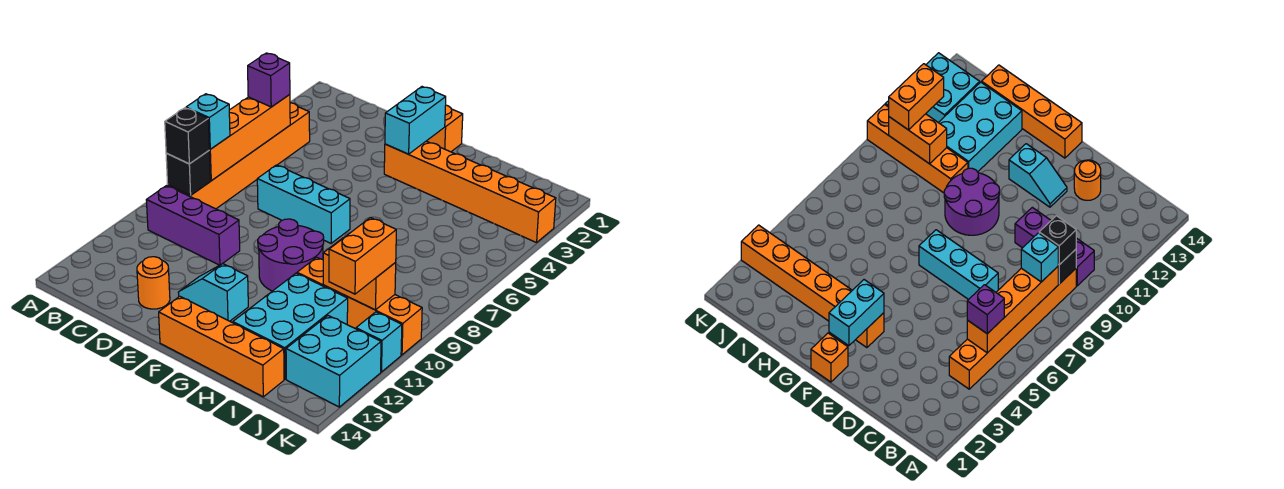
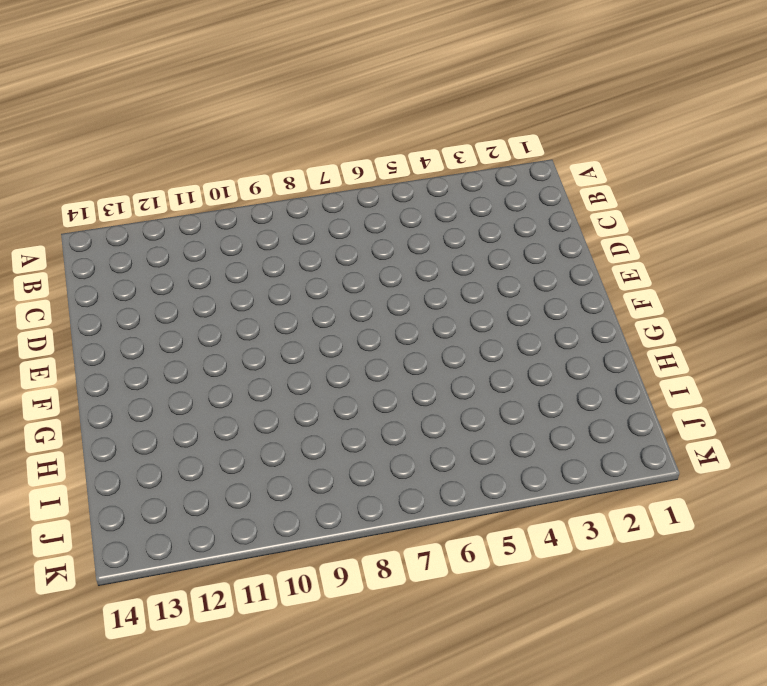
none -> orange 1x6 brick [168,103,310,209]
none -> purple 1x3 brick [146,186,240,265]
none -> cyan 1x3 brick [257,165,350,243]

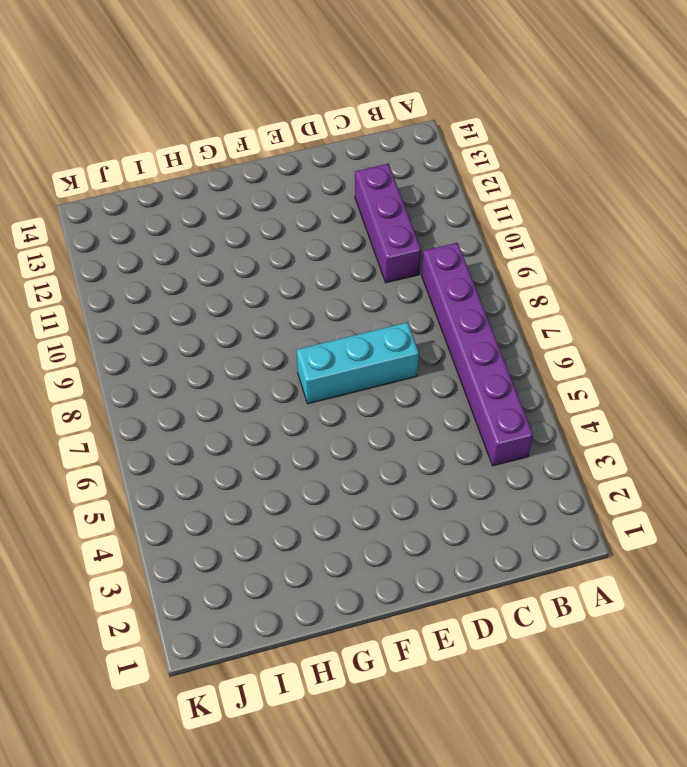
purple 1x6 brick [422,243,533,466] -> orange 1x6 brick [168,103,310,209]
purple 1x3 brick [355,164,421,283] -> purple 1x3 brick turned to [146,186,240,265]
none -> orange 1x1 round brick [137,257,170,309]
none -> cyan 1x2 slope [178,264,248,321]
none -> orange 1x1 brick [427,105,463,152]

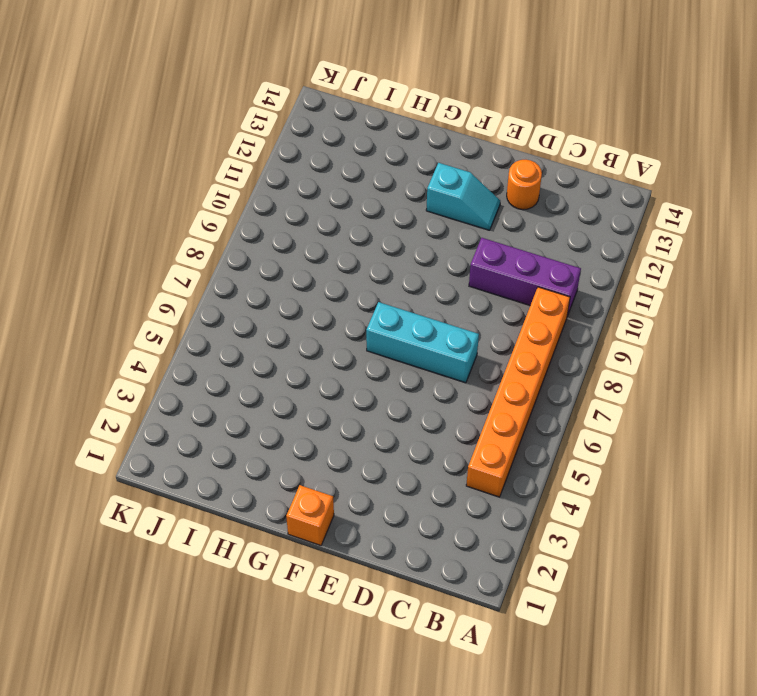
none -> orange 1x6 brick [384,141,556,243]
none -> purple 2x2 round brick [258,219,324,291]
none -> orange 1x4 brick [159,296,284,397]

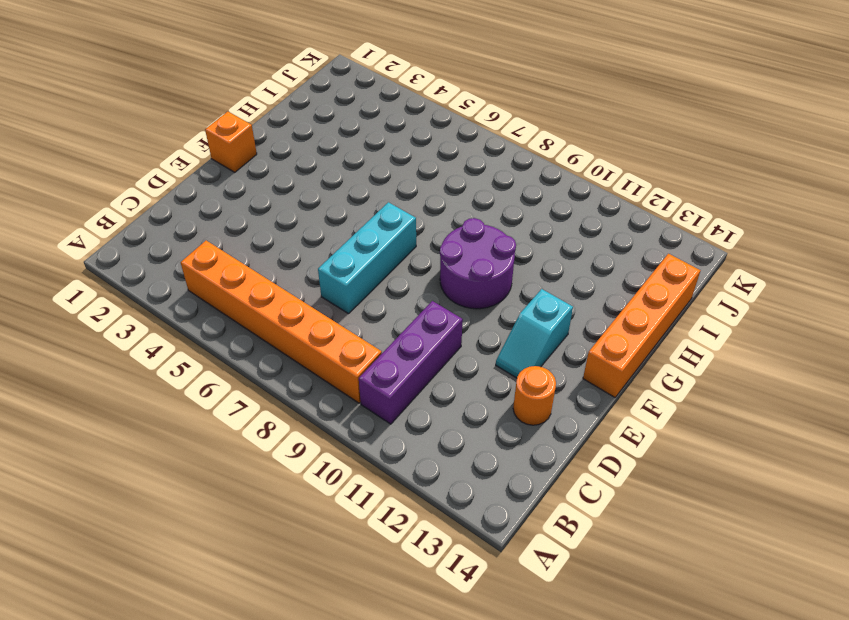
none -> orange 1x6 brick [384,141,556,243]
none -> orange 1x4 brick [297,257,422,355]
none -> cyan 2x3 brick [233,273,348,379]

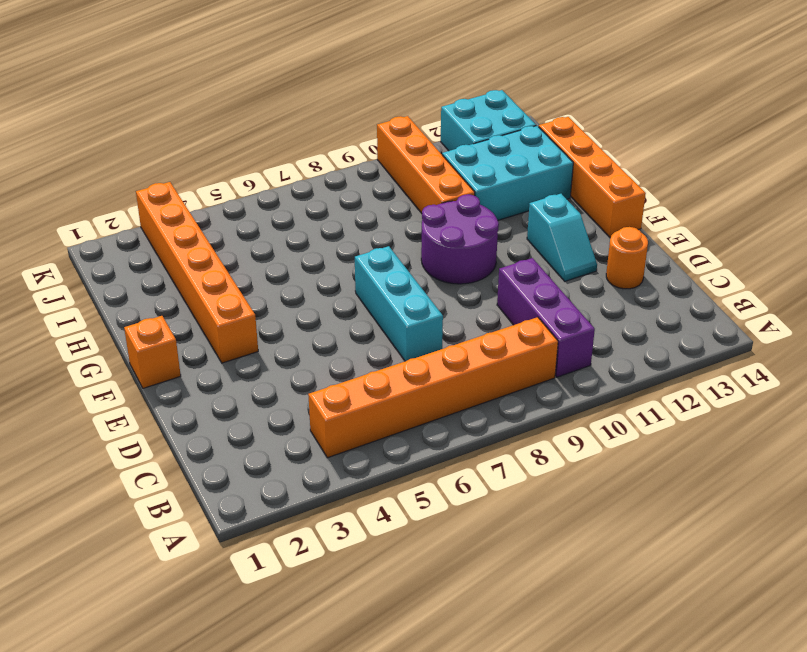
none -> cyan 1x1 brick [356,312,402,372]
none -> orange 1x4 brick [209,95,290,181]
none -> black 1x1 brick [166,151,210,195]

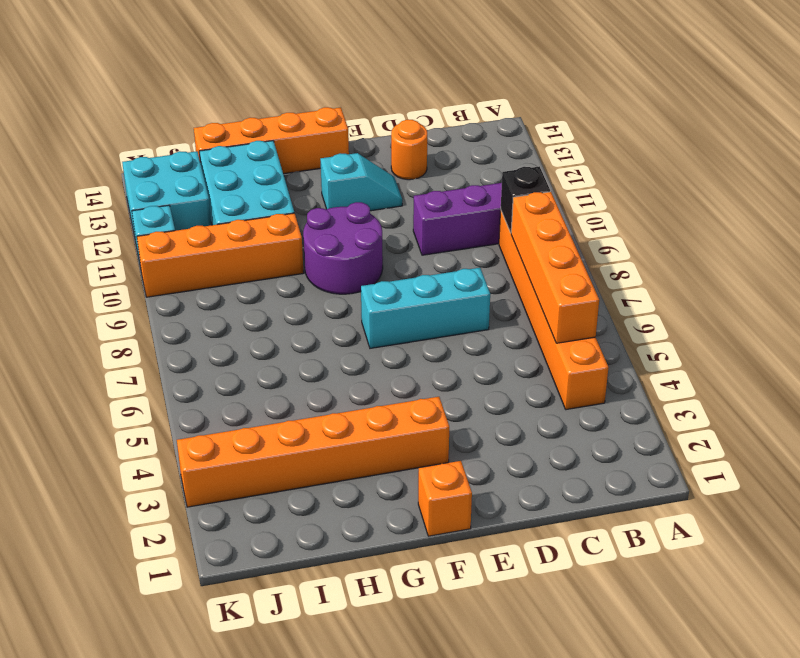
none -> cyan 1x2 brick [385,87,446,154]
none -> orange 1x2 brick [323,238,396,310]
none -> purple 1x1 brick [248,53,290,107]

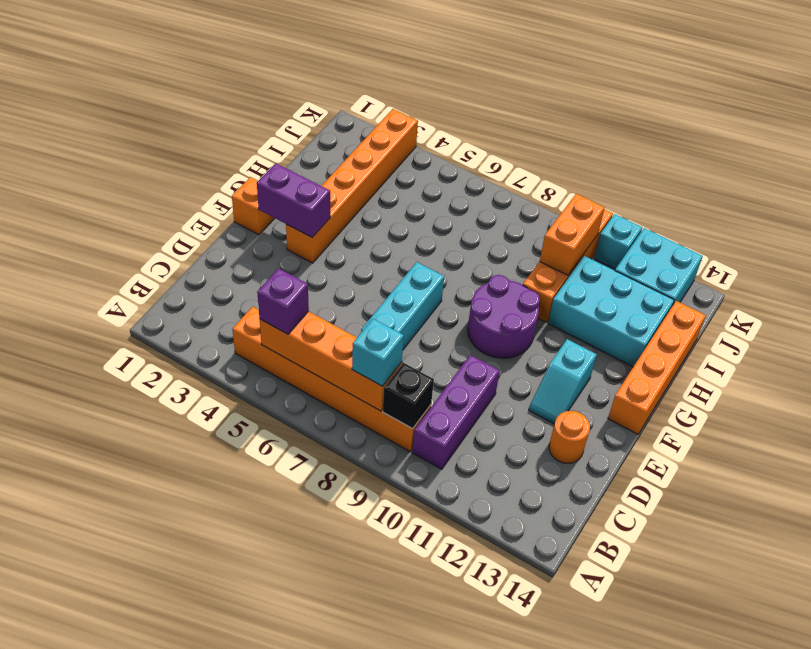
purple 1x2 brick [257,163,330,237] -> cyan 1x2 brick [385,87,446,154]
none -> black 1x1 brick [165,108,209,164]
none -> orange 1x2 brick [329,218,396,294]

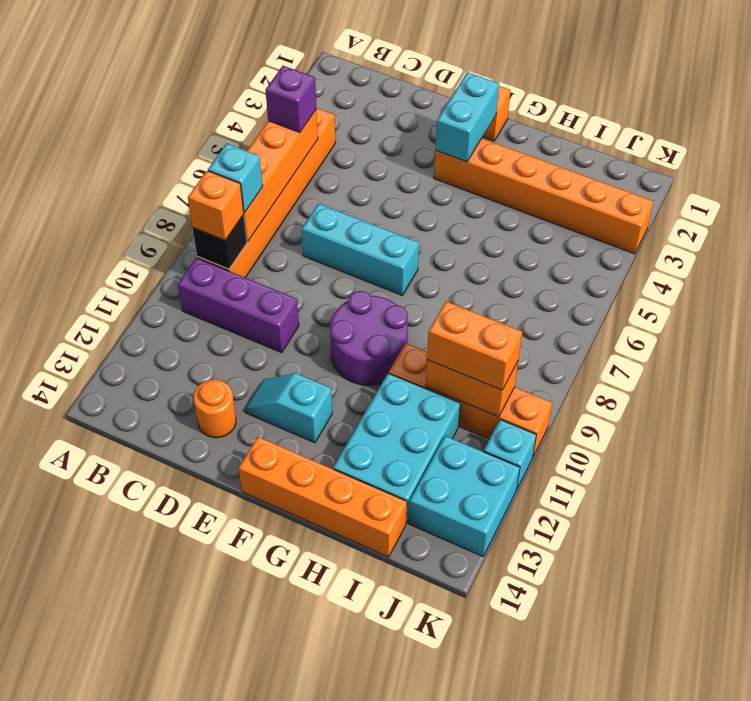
orange 1x1 brick [188,171,244,240] -> black 1x1 brick [165,108,209,164]
orange 1x2 brick [427,301,522,390] -> orange 1x2 brick turned to [329,218,396,294]

